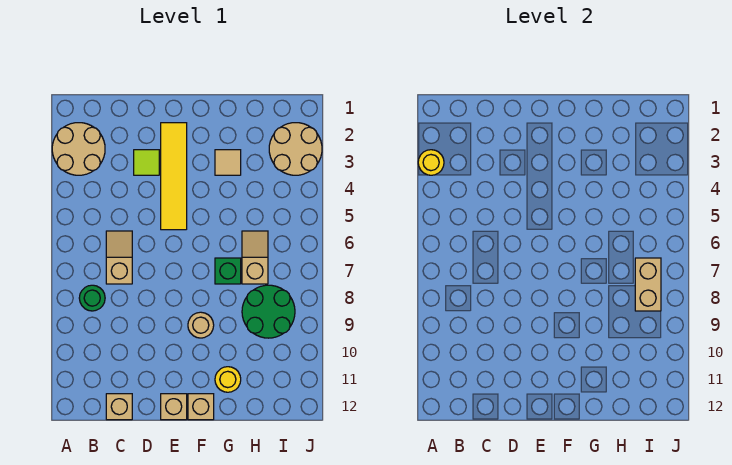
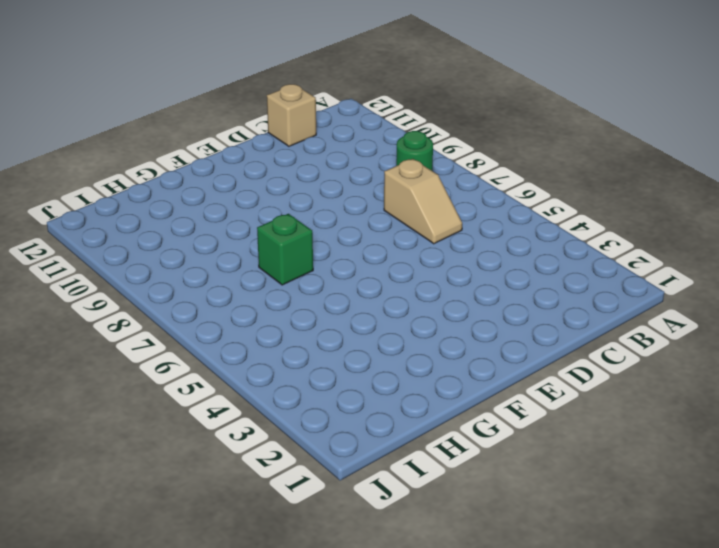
none -> tan 2x2 round brick [52,123,105,175]
none -> lime 1x1 tile [134,150,159,175]
none -> yellow 1x4 tile [161,123,187,230]

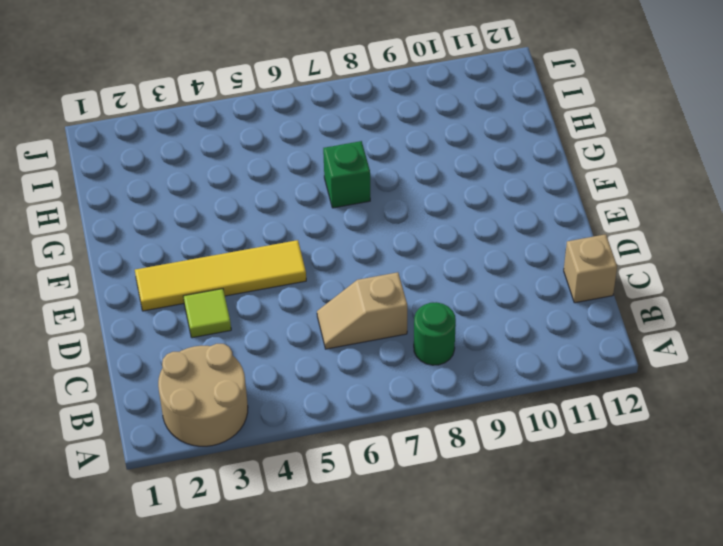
none -> tan 1x1 brick [161,394,187,420]
none -> tan 1x1 round brick [188,312,214,338]
none -> tan 1x1 brick [188,394,214,420]

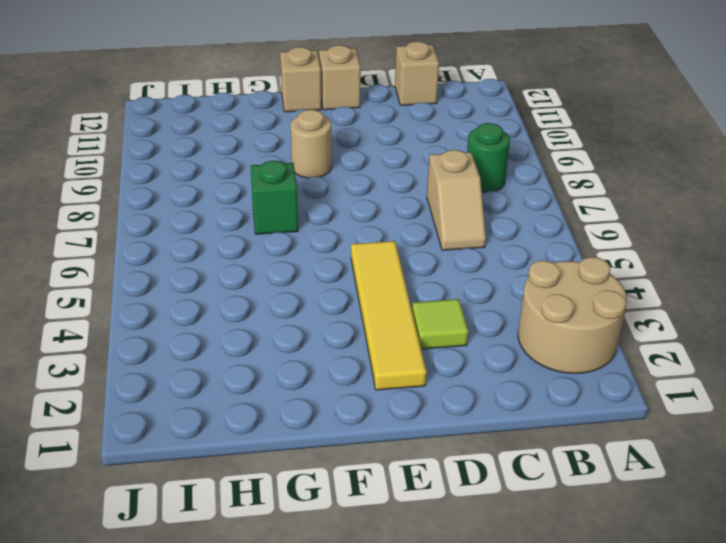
none -> tan 1x1 tile [215,150,241,175]
none -> yellow 1x1 round brick [215,367,241,392]
none -> tan 1x2 slope [242,231,268,284]

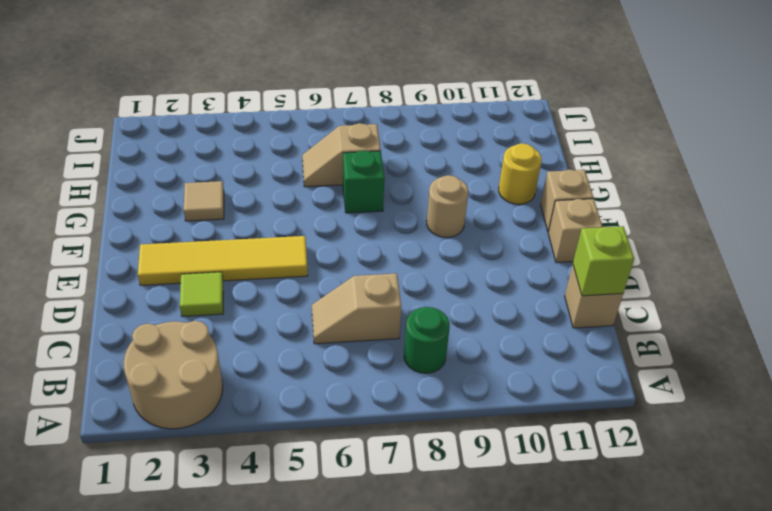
lime 1x1 brick [573,226,634,296] -> none
none -> green 2x2 round brick [242,285,295,338]
none -> tan 2x2 round brick [269,123,322,175]
none -> yellow 1x1 round brick [418,150,444,175]

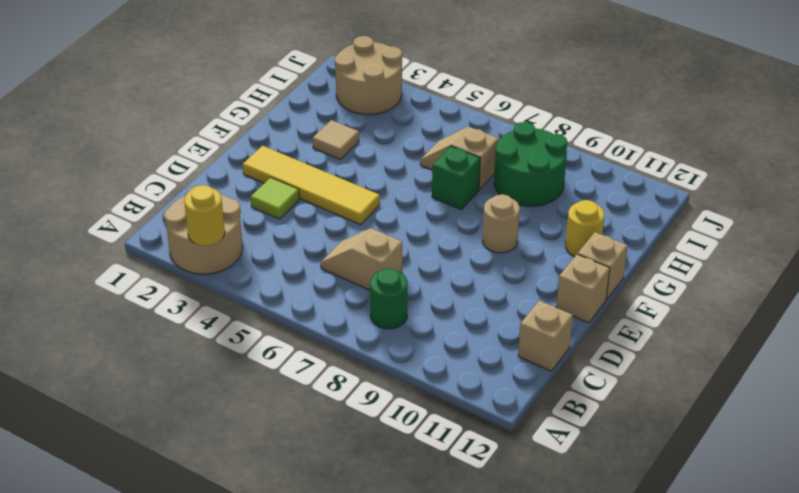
none -> tan 1x2 brick [635,258,661,311]

